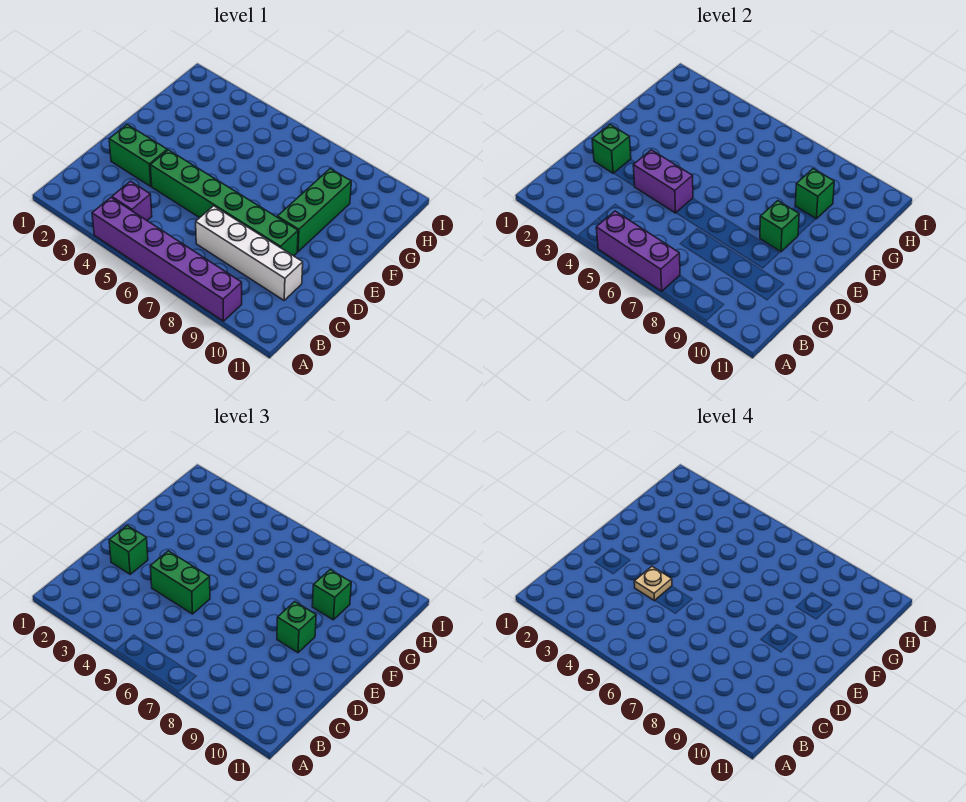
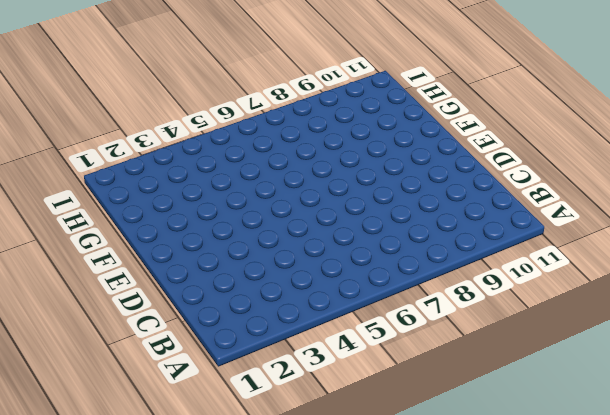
none -> purple 1x6 brick [92,198,242,321]
none -> purple 1x1 brick [112,181,152,220]
none -> white 1x4 brick [196,206,303,300]

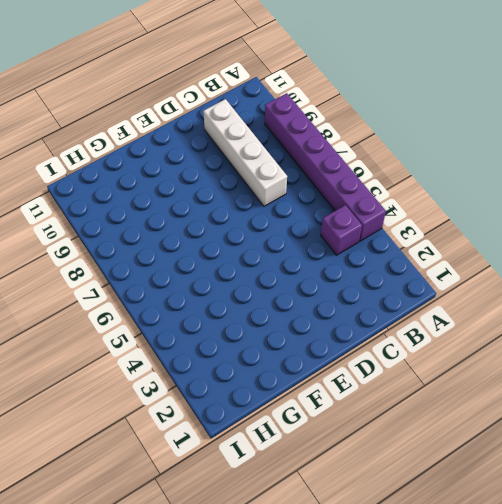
none -> green 1x2 brick [109,125,167,186]
none -> green 1x6 brick [150,150,298,256]
none -> green 1x3 brick [277,169,351,252]

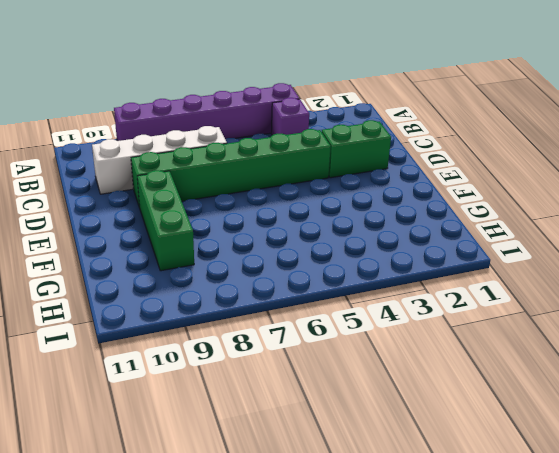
none -> purple 1x3 brick [596,211,680,291]
none -> green 1x1 brick [592,125,631,173]
none -> purple 1x2 brick [633,150,693,213]

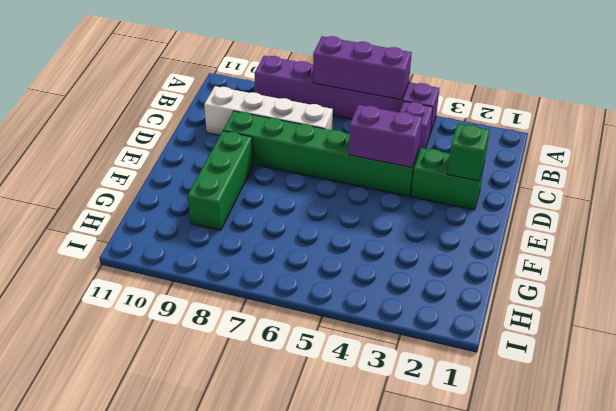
none -> green 1x1 brick [760,201,799,252]
none -> green 1x1 brick [795,169,834,219]
none -> green 1x1 brick [109,526,148,574]

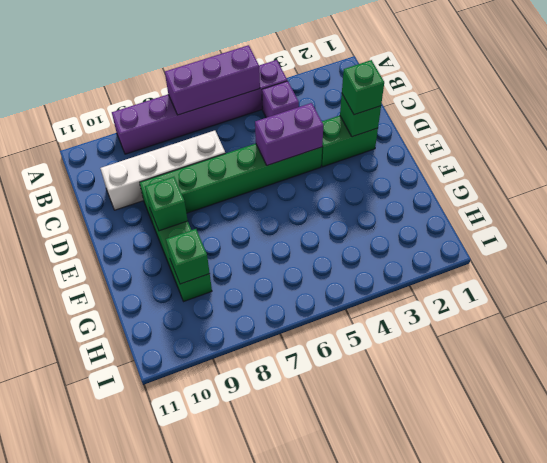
none -> green 1x2 brick [150,551,210,614]
none -> green 1x1 brick [277,602,316,653]
none -> green 1x1 brick [312,570,351,620]

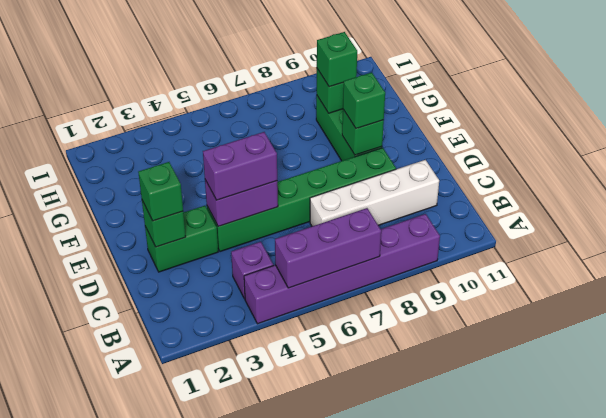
purple 1x2 brick [203,132,277,200] -> green 1x2 brick [150,551,210,614]
none -> tan 1x1 plate [634,567,672,601]

